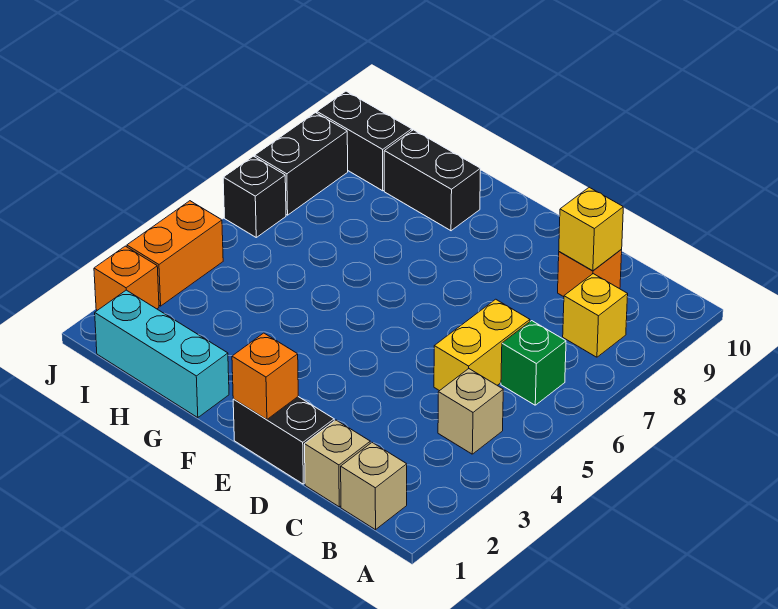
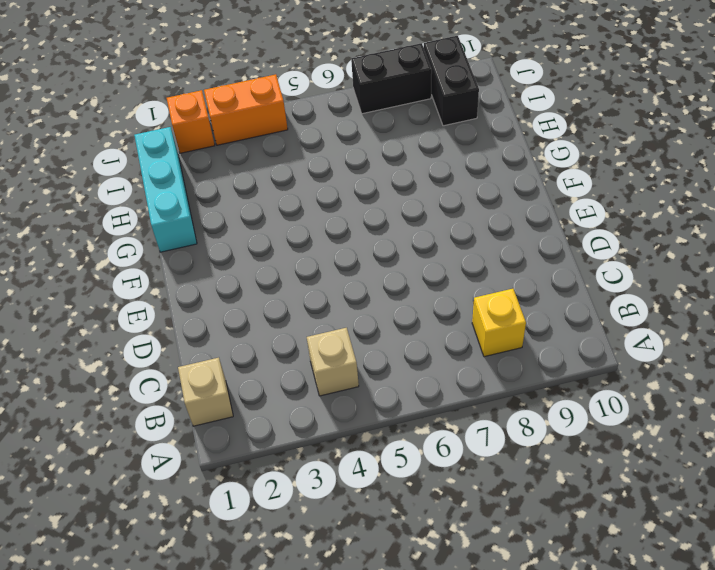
none -> green 1x1 brick [501,321,566,405]
none -> tan 1x1 brick [305,420,370,507]
none -> yellow 1x2 brick [434,299,530,391]

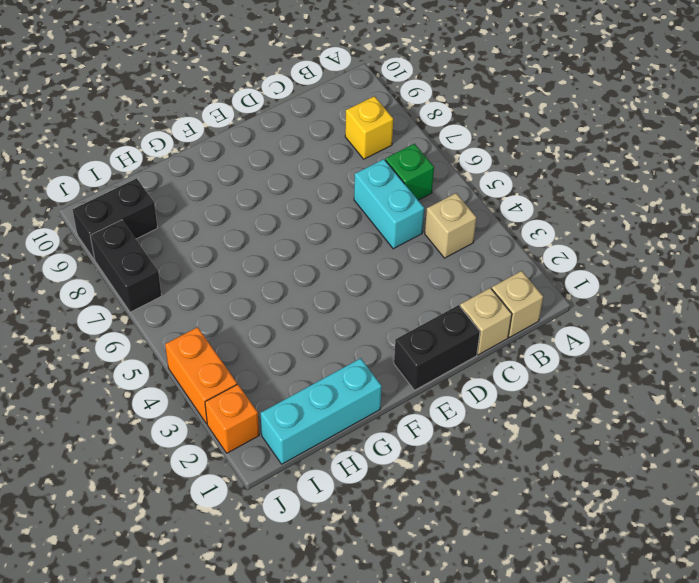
cyan 1x2 brick [354,159,424,249] -> yellow 1x2 brick [434,299,530,391]
none -> orange 1x1 brick [558,250,622,297]
none -> black 1x2 brick [384,130,481,231]
none -> black 1x1 brick [223,156,286,237]

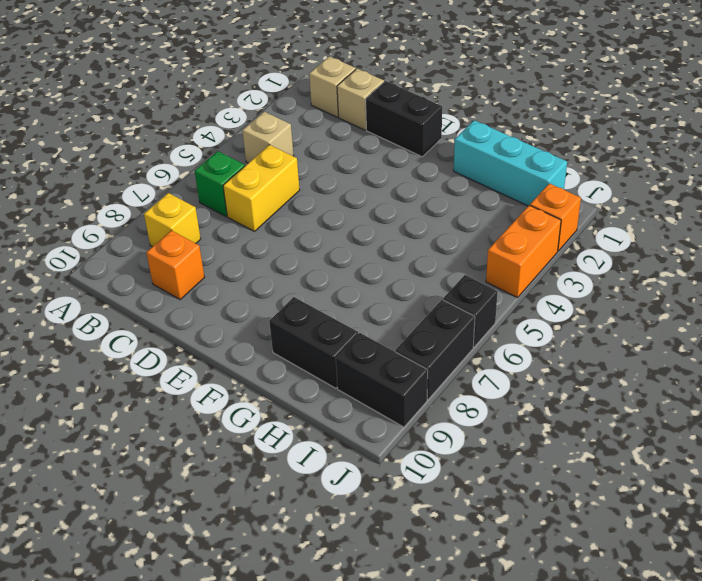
none -> yellow 1x1 brick [559,187,623,271]
none -> orange 1x1 brick [232,333,298,419]

